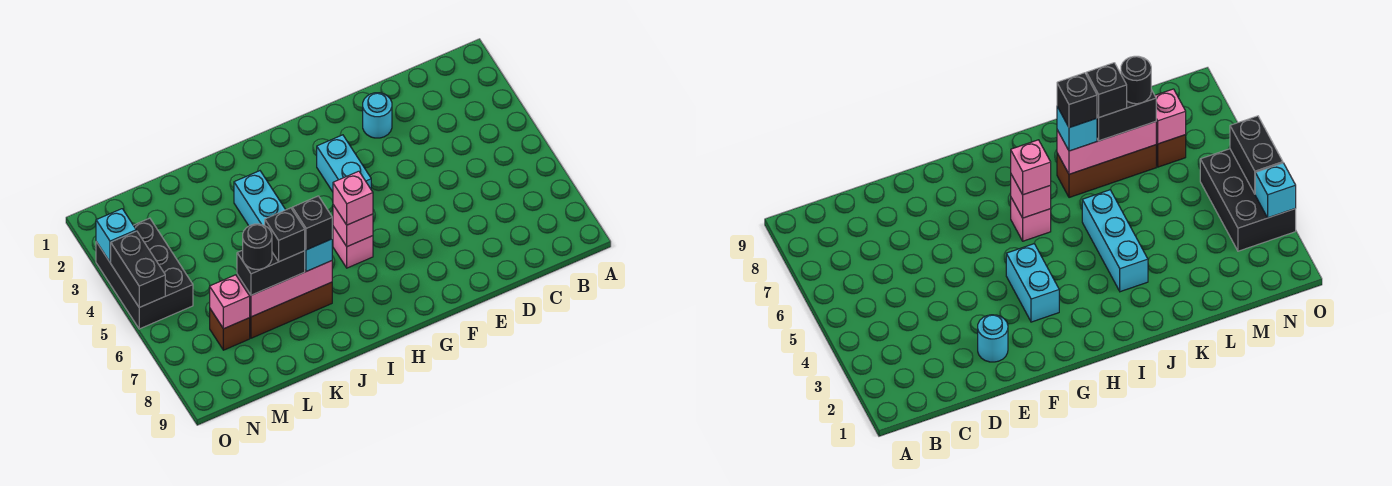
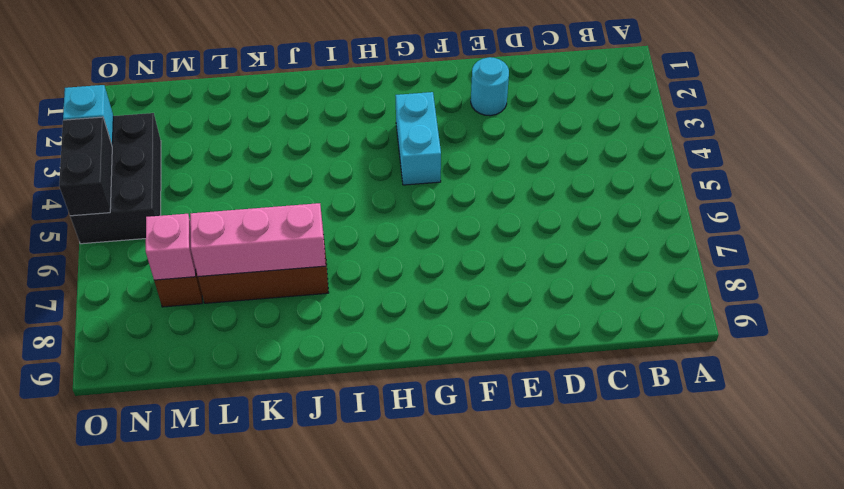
none -> pink 1x1 brick [333,227,373,268]
none -> cyan 1x3 brick [234,171,286,226]
none -> pink 1x1 brick [333,205,373,247]

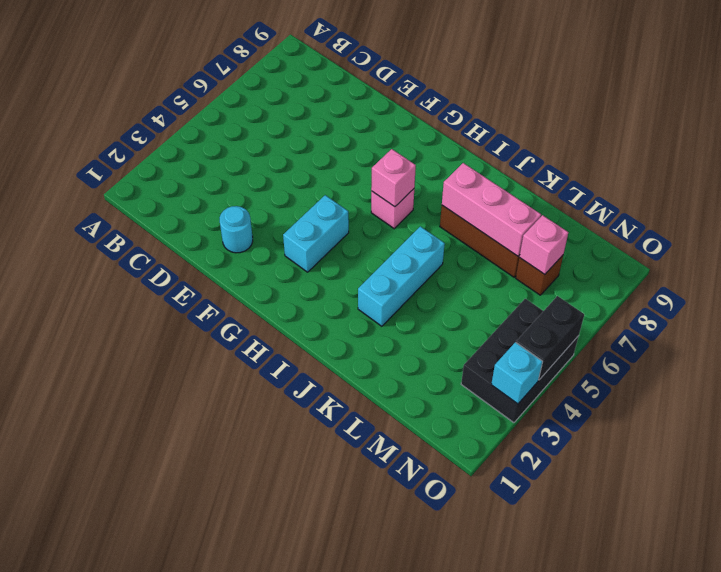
none -> pink 1x1 brick [333,171,373,225]
none -> cyan 1x1 brick [305,239,332,271]
none -> black 1x2 brick [237,250,305,295]

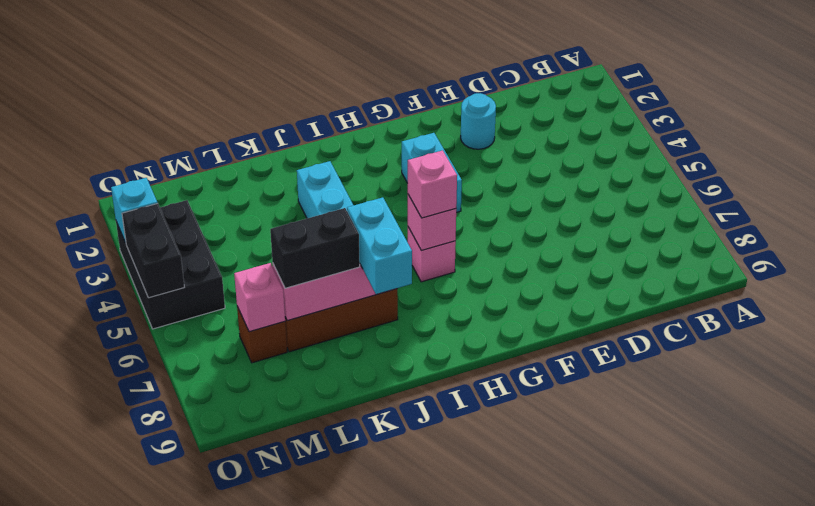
cyan 1x2 brick [347,197,412,294] -> cyan 1x1 brick [305,239,332,271]
none -> black 1x1 brick [292,196,332,250]
none -> black 1x1 brick [265,208,305,262]
none -> black 1x1 round brick [243,224,272,269]

